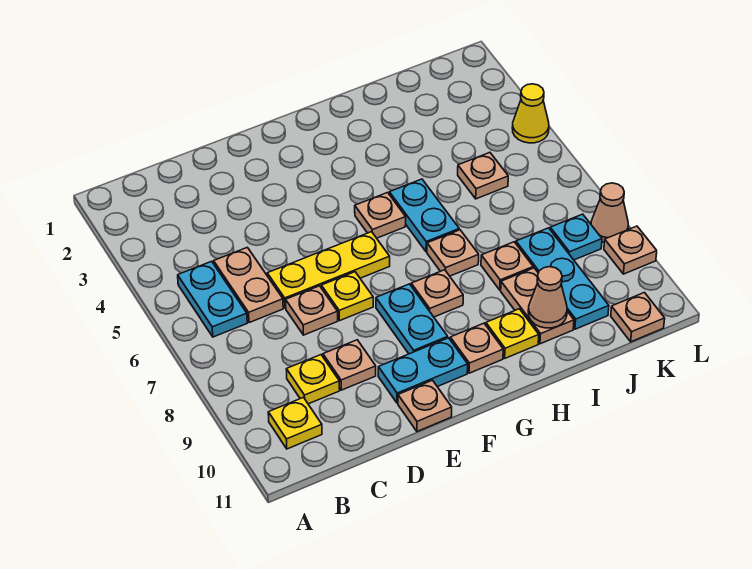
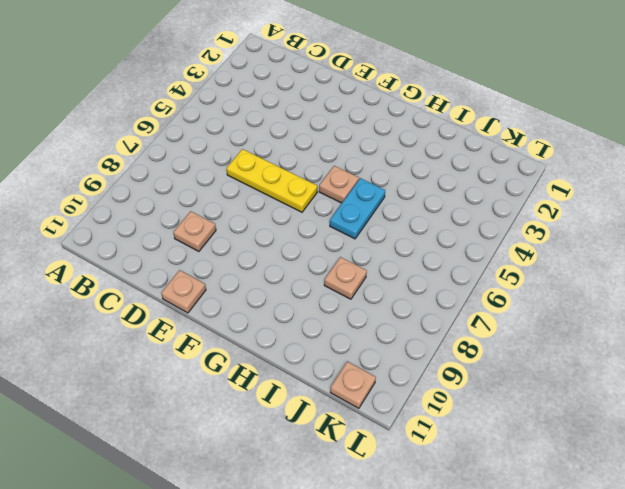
none -> cyan 1x2 plate [178,261,247,337]
none -> yellow 1x1 plate [268,397,322,449]
none -> tan 1x2 plate [214,247,283,323]

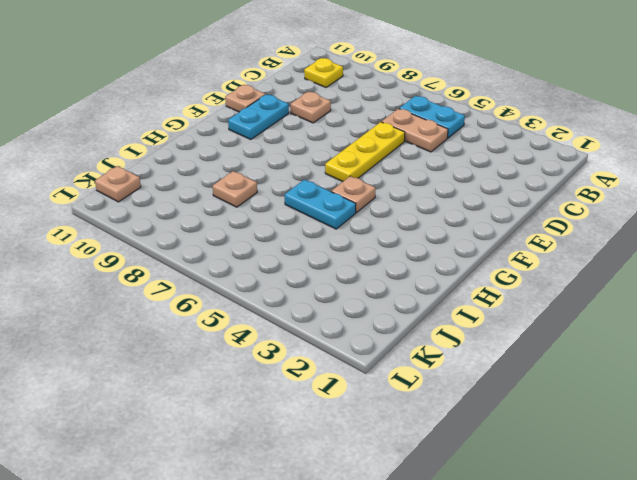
none -> yellow 1x1 plate [286,355,340,404]
none -> tan 1x1 plate [286,286,338,335]
none -> yellow 1x1 plate [321,272,373,321]

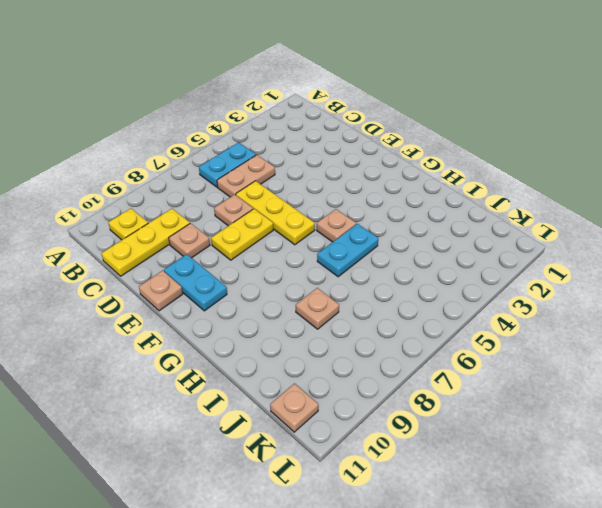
yellow 1x3 plate [101,209,190,276] -> yellow 1x1 plate [286,355,340,404]
yellow 1x2 plate [211,209,273,260] -> yellow 1x1 plate [321,272,373,321]
none -> cyan 1x2 plate [376,284,448,354]
none -> tan 1x1 plate [411,270,463,317]
none -> tan 1x1 plate [450,323,503,373]

